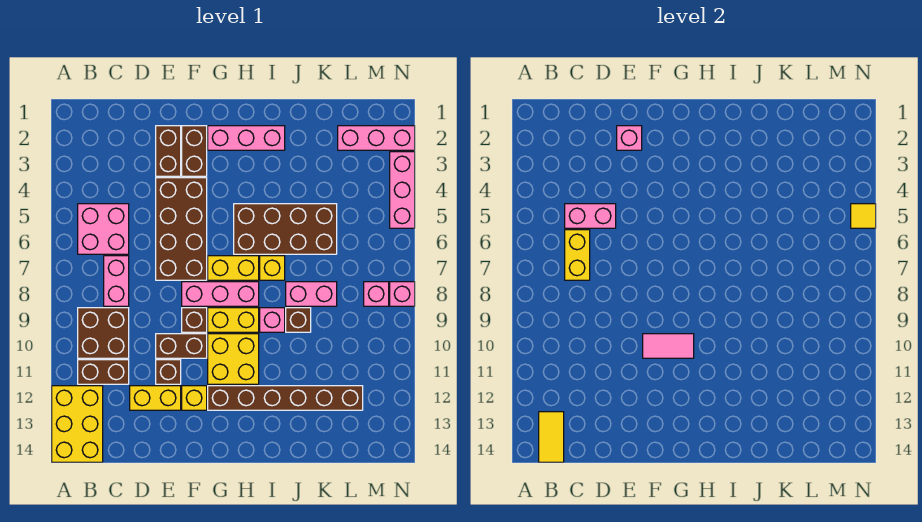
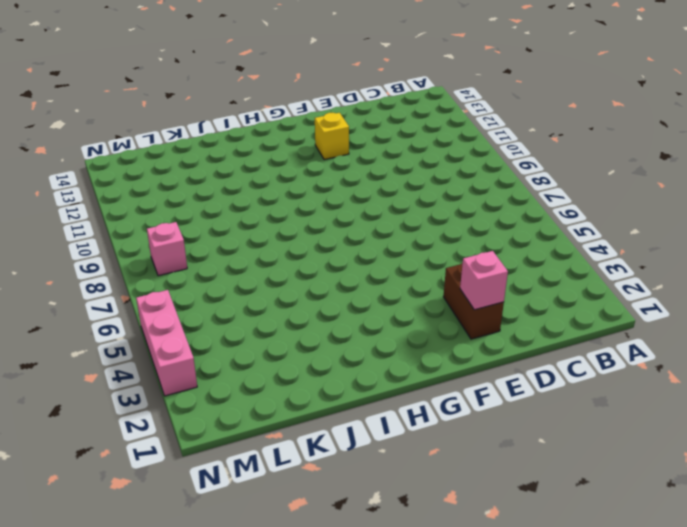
none -> yellow 2x3 brick [52,386,103,462]
none -> pink 2x2 brick [78,204,129,254]
none -> brown 2x2 brick [78,308,129,358]
none -> brown 1x2 brick [78,360,129,384]

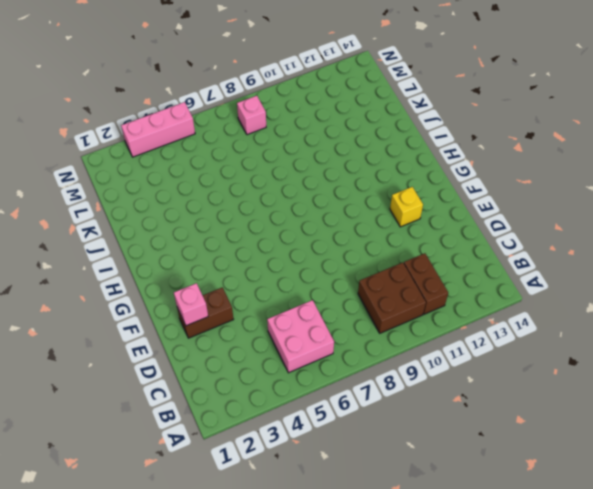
none -> yellow 2x3 brick [52,386,103,462]
none -> pink 1x2 brick [104,256,129,306]
none -> yellow 1x2 brick [130,386,181,410]
none -> brown 2x4 brick [156,178,207,280]

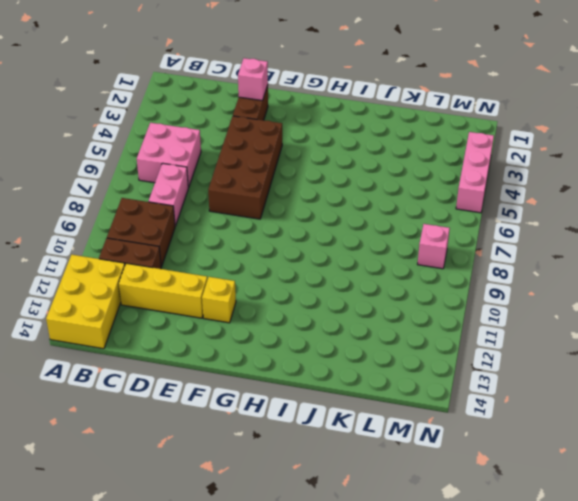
yellow 1x3 brick [119,263,207,318] -> yellow 1x2 brick [130,386,181,410]
none -> brown 1x2 brick [156,334,207,358]
none -> brown 1x1 brick [156,360,181,384]
none -> brown 1x2 brick [182,126,207,176]
none -> pink 1x3 brick [182,282,259,306]

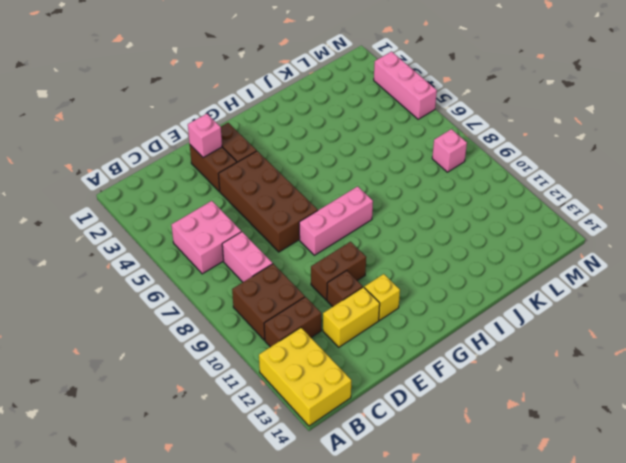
none -> brown 1x1 brick [182,308,207,332]
none -> pink 1x3 brick [208,126,285,150]
none -> yellow 1x2 brick [208,256,259,280]
none -> yellow 1x2 brick [208,308,259,332]

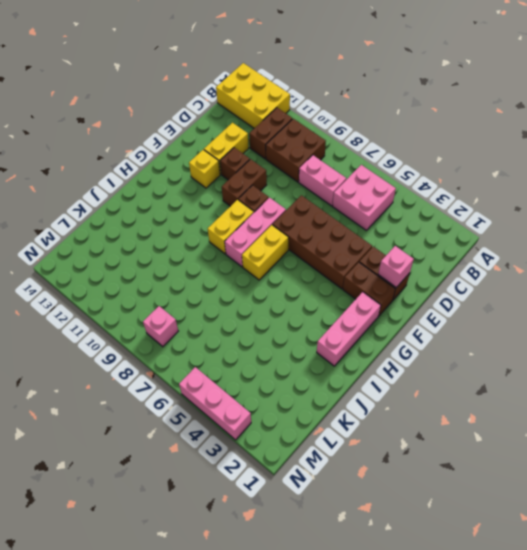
none -> yellow 2x2 brick [208,334,259,384]
none -> brown 1x6 brick [208,386,363,410]
none -> brown 2x4 brick [234,204,337,254]
none -> yellow 1x1 brick [260,256,285,280]

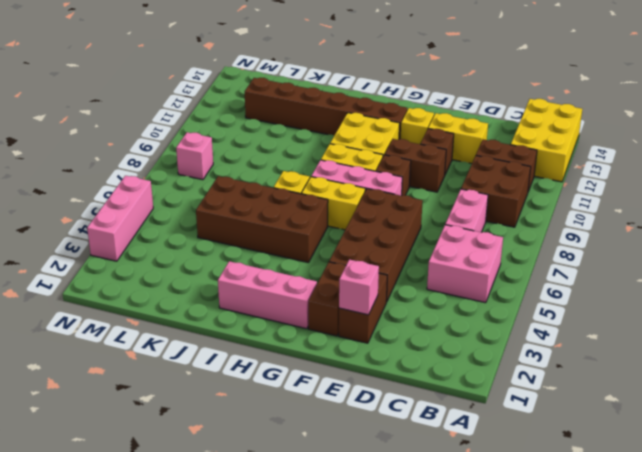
none -> pink 1x1 brick [260,308,285,332]
none -> pink 1x2 brick [286,282,337,306]
none -> brown 1x1 brick [286,308,311,332]
none -> pink 1x3 brick [338,126,415,150]

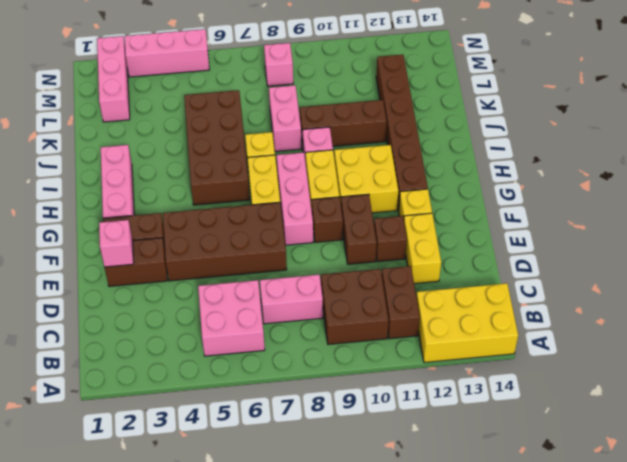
brown 1x3 brick [300,100,387,146] -> brown 1x1 brick [286,308,311,332]
none -> pink 1x1 brick [390,282,415,306]
none -> yellow 1x2 tile [539,412,564,462]
none -> pink 1x2 brick [565,204,616,228]
none -> yellow 1x2 brick [565,230,590,280]

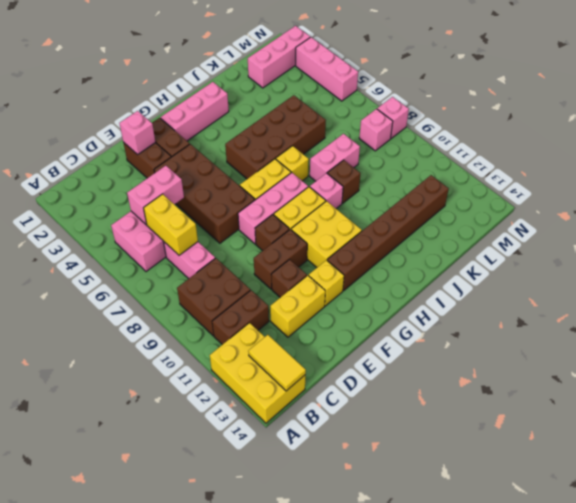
none -> pink 1x2 tile [643,334,694,358]
none -> yellow 1x1 tile [851,204,876,228]

